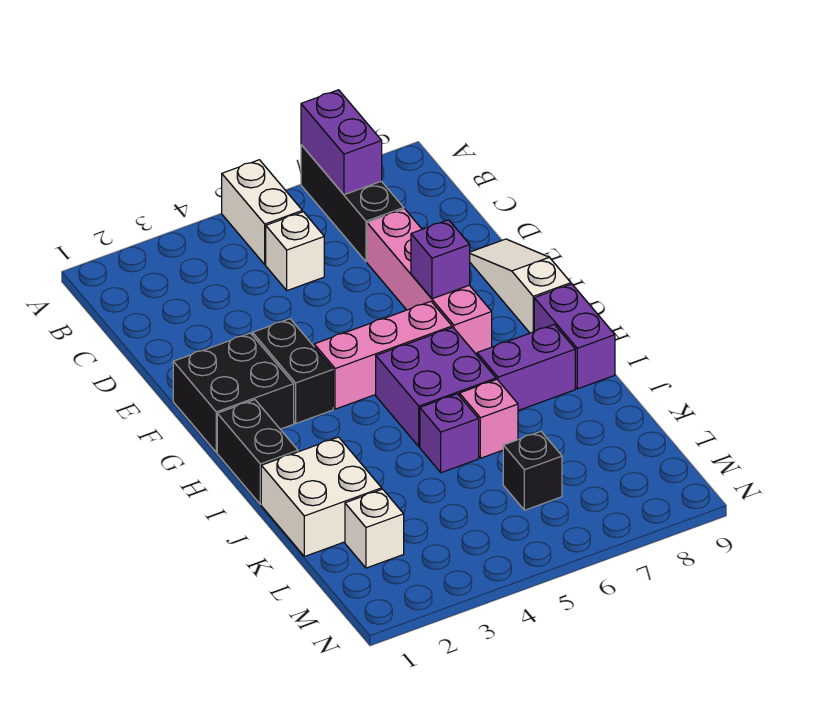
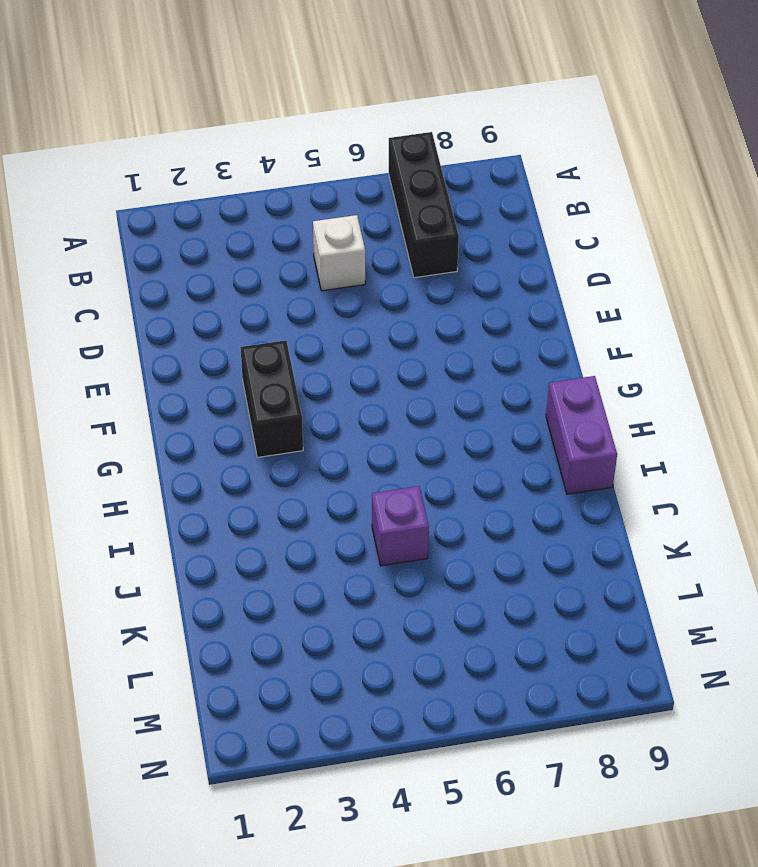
none -> white 1x2 brick [222,160,302,265]
none -> pink 1x4 brick [367,209,492,355]
none -> white 1x3 slope [470,239,571,333]

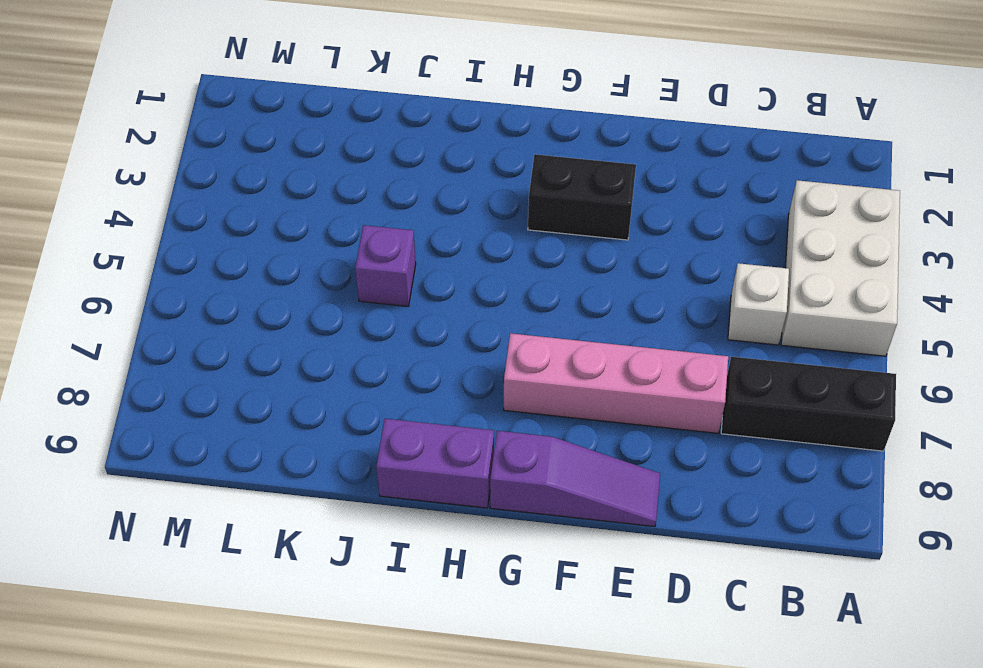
white 2x3 brick [781,180,900,356] -> white 1x2 brick [222,160,302,265]
purple 1x3 slope [490,431,660,527] -> white 1x3 slope [470,239,571,333]
none -> black 2x2 brick [173,333,294,452]
none -> pink 1x3 brick [314,301,452,409]
none -> black 1x2 brick [217,400,298,504]

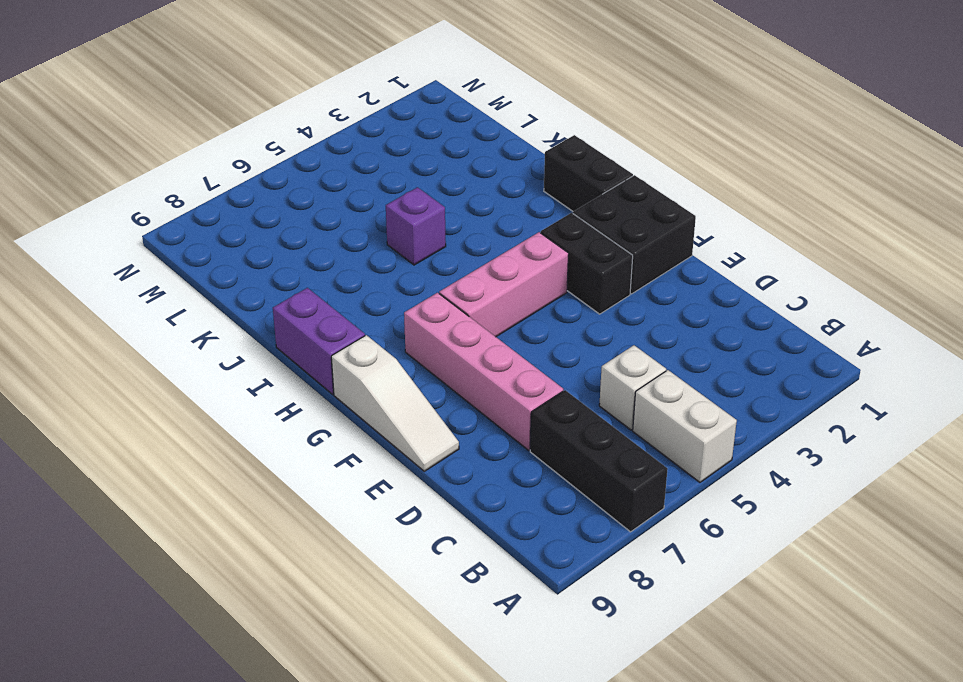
none -> purple 2x2 brick [376,328,496,447]
none -> purple 1x2 brick [477,325,575,410]
none -> white 2x2 brick [261,437,382,557]

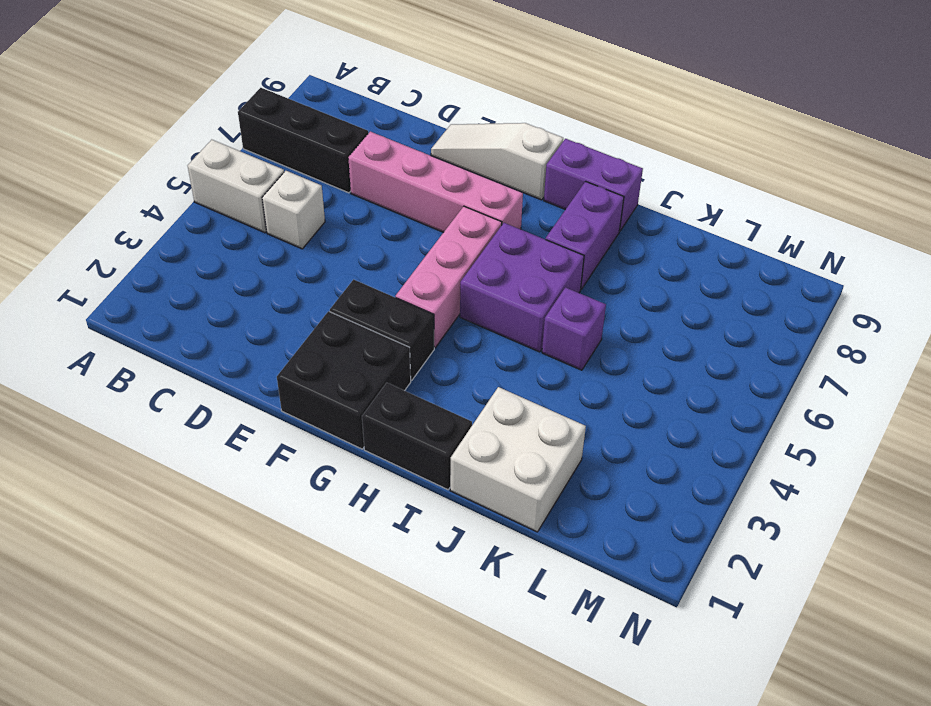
none -> pink 1x1 brick [459,380,518,458]
none -> white 1x1 brick [345,489,404,568]
none -> black 1x1 brick [503,432,562,510]

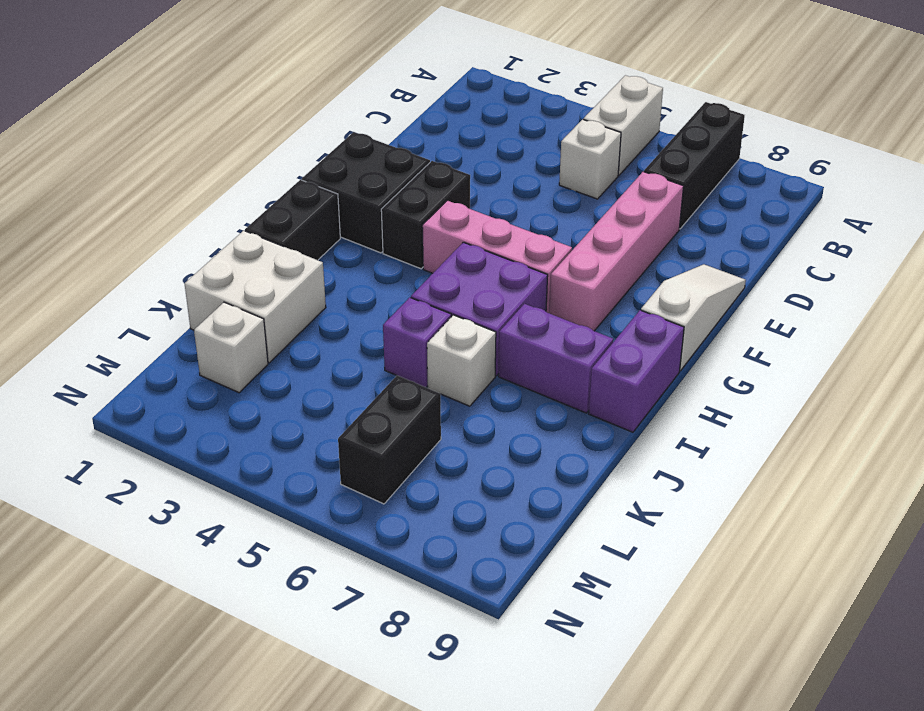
white 1x1 brick [427,315,496,406] -> pink 1x1 brick [459,380,518,458]
black 1x2 brick [338,375,441,504] -> black 1x1 brick [503,432,562,510]
none -> purple 1x2 brick [301,90,382,195]
none -> purple 1x1 brick [411,220,470,299]

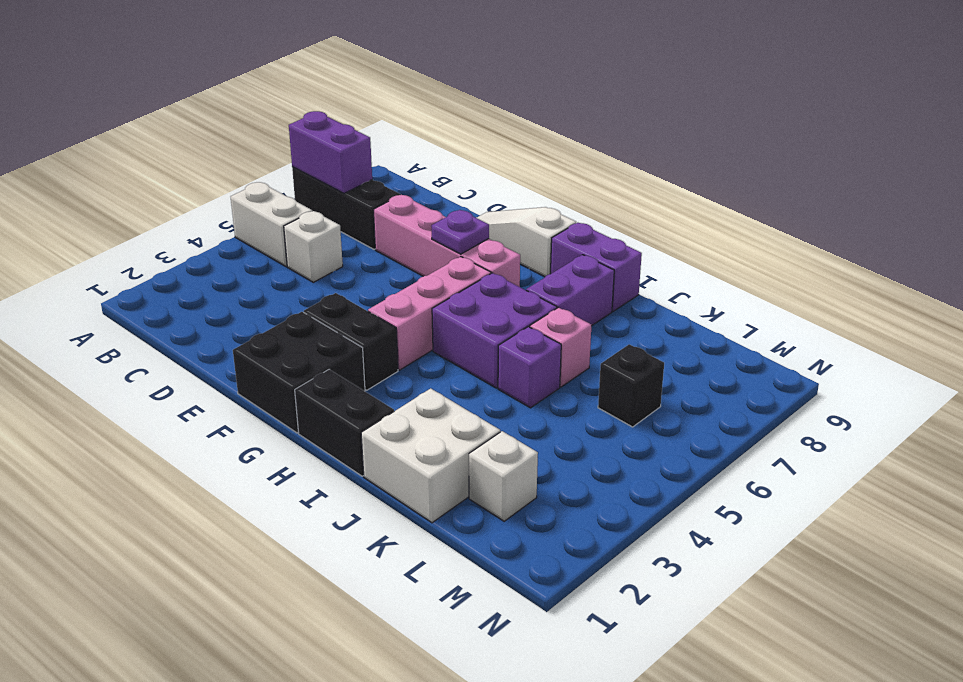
purple 1x1 plate [431,210,489,254] -> purple 1x1 brick [411,220,470,299]

